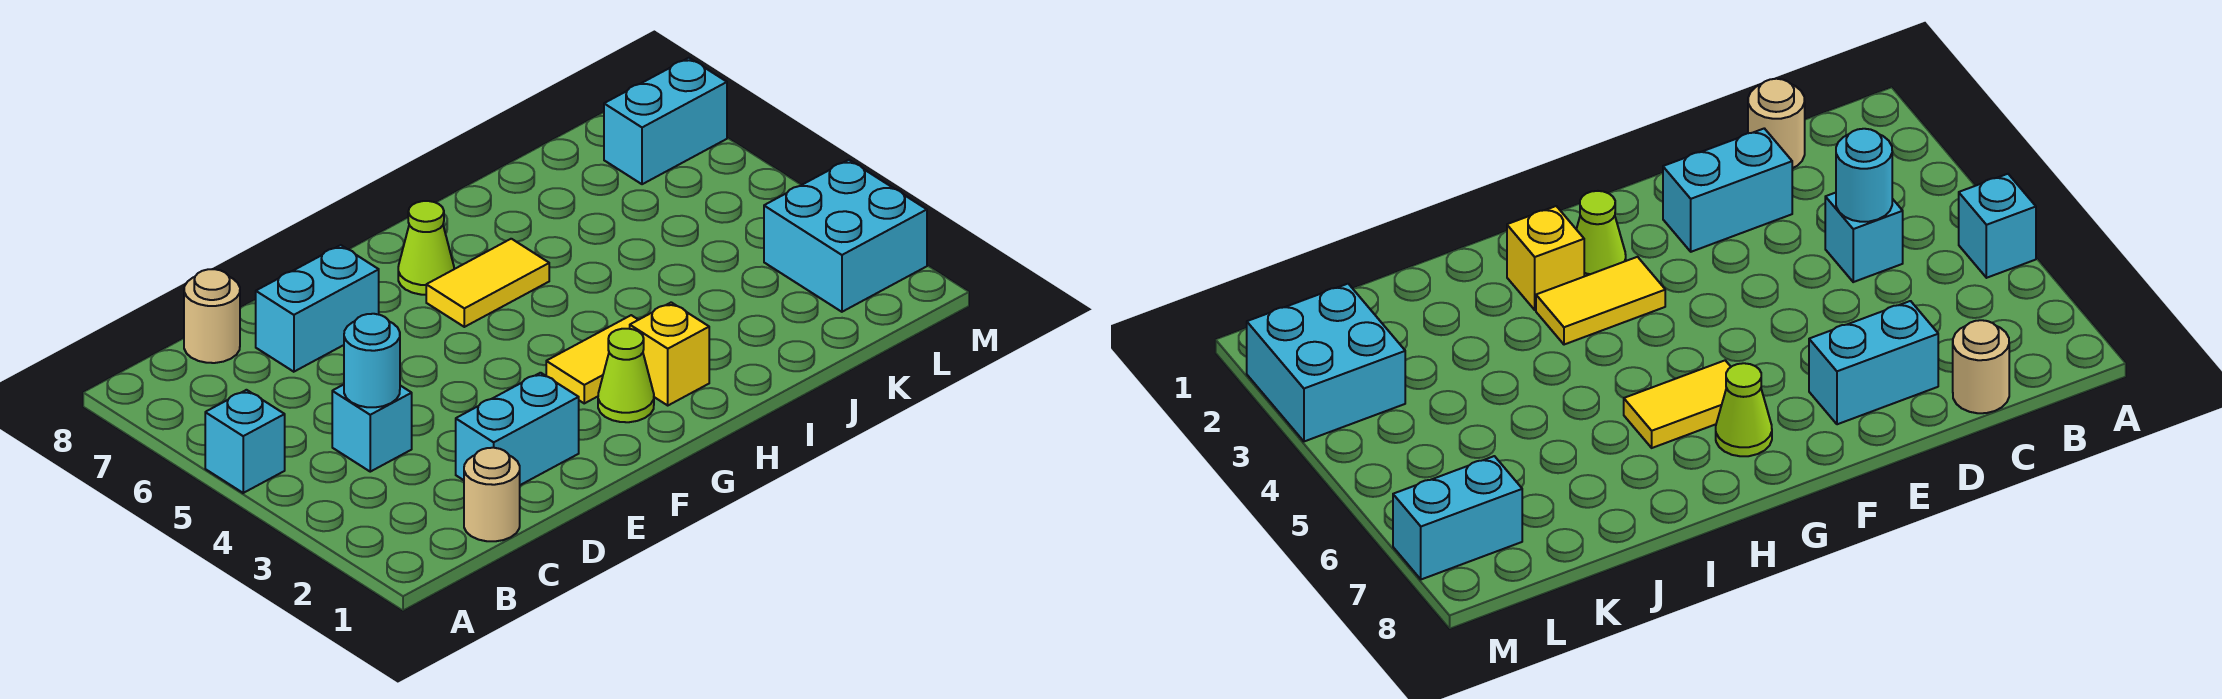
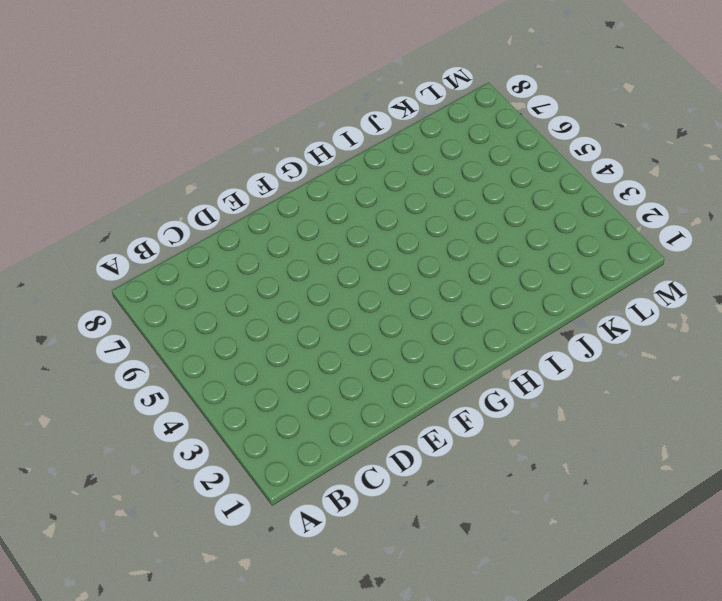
none -> cyan 1x1 brick [205,390,285,493]
none -> tan 1x1 round brick [464,448,520,541]
none -> cyan 1x1 brick [332,385,412,472]

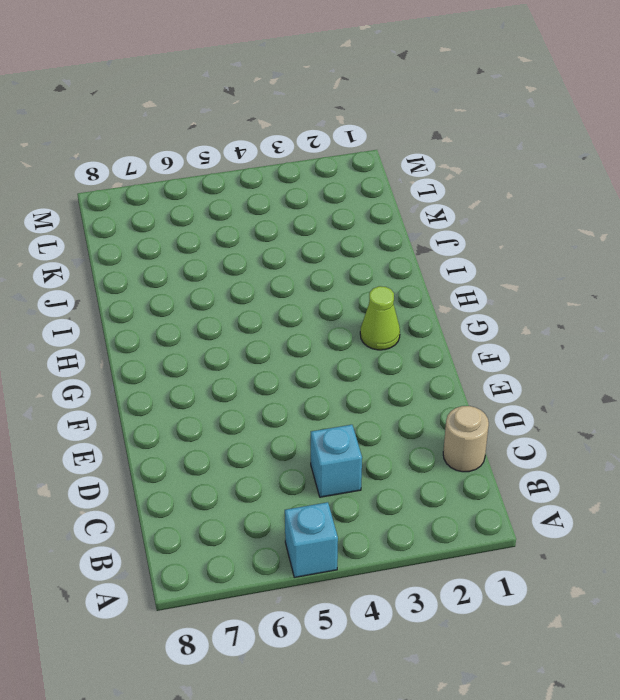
none -> tan 1x1 round brick [184,269,240,363]
none -> cyan 1x2 brick [456,373,579,485]
none -> cyan 1x2 brick [256,245,379,372]

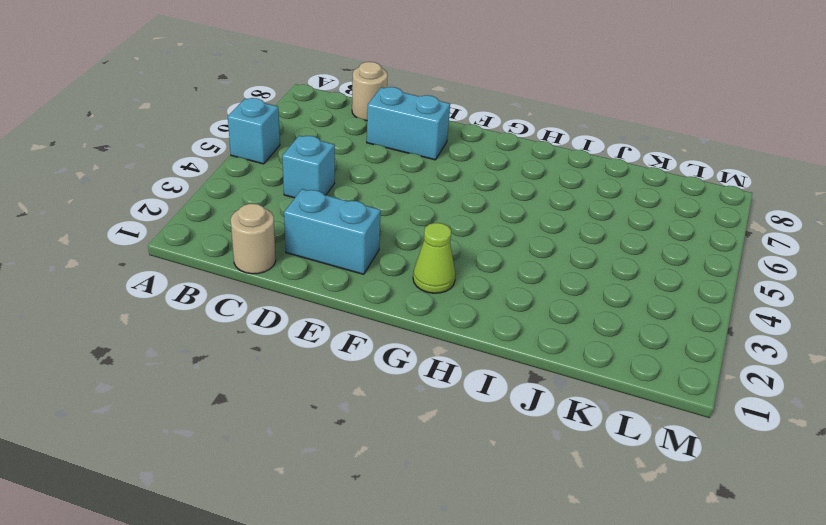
none -> yellow 1x2 tile [546,315,638,403]
none -> yellow 1x2 tile [426,239,549,327]
none -> lime 1x1 cone [398,201,454,295]

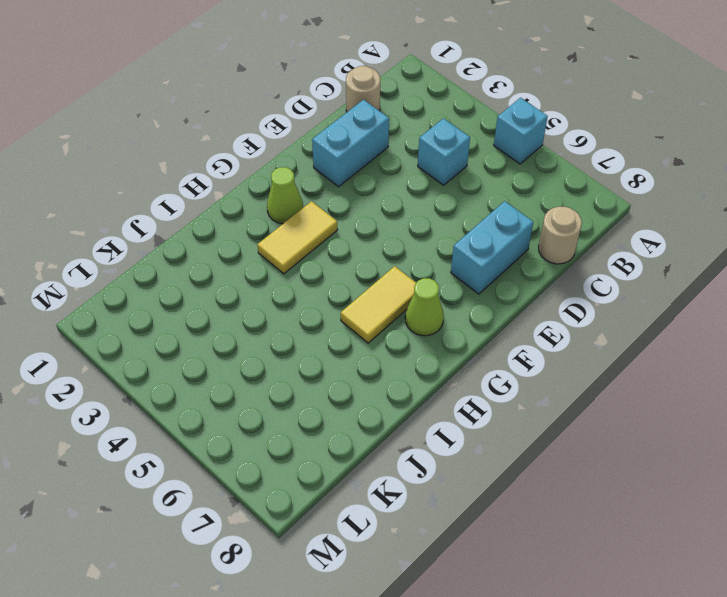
none -> yellow 1x1 brick [630,302,709,405]
none -> cyan 2x2 brick [764,160,927,312]
none -> cyan 1x2 brick [604,58,727,184]

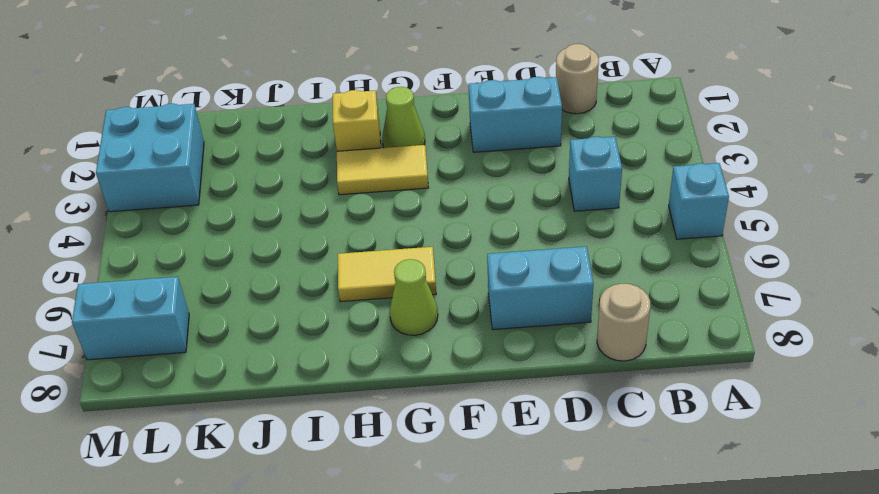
none -> cyan 1x1 round brick [344,314,400,407]

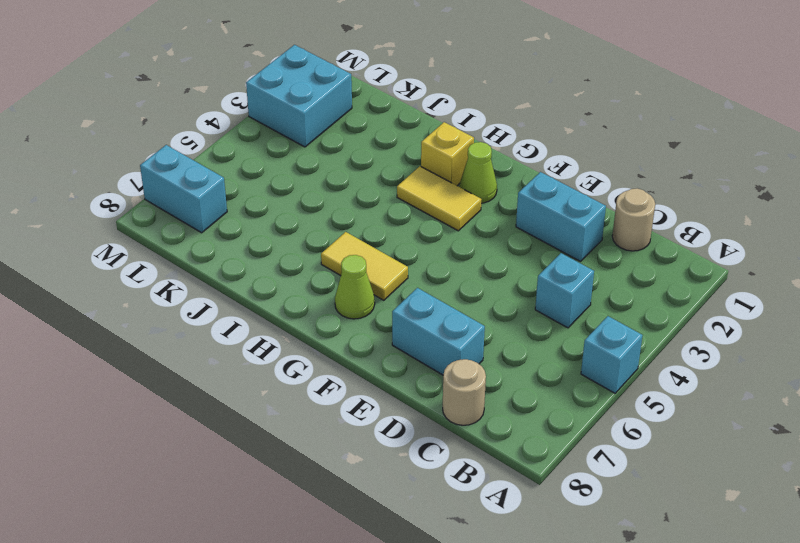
none -> cyan 1x1 round brick [344,314,400,407]

